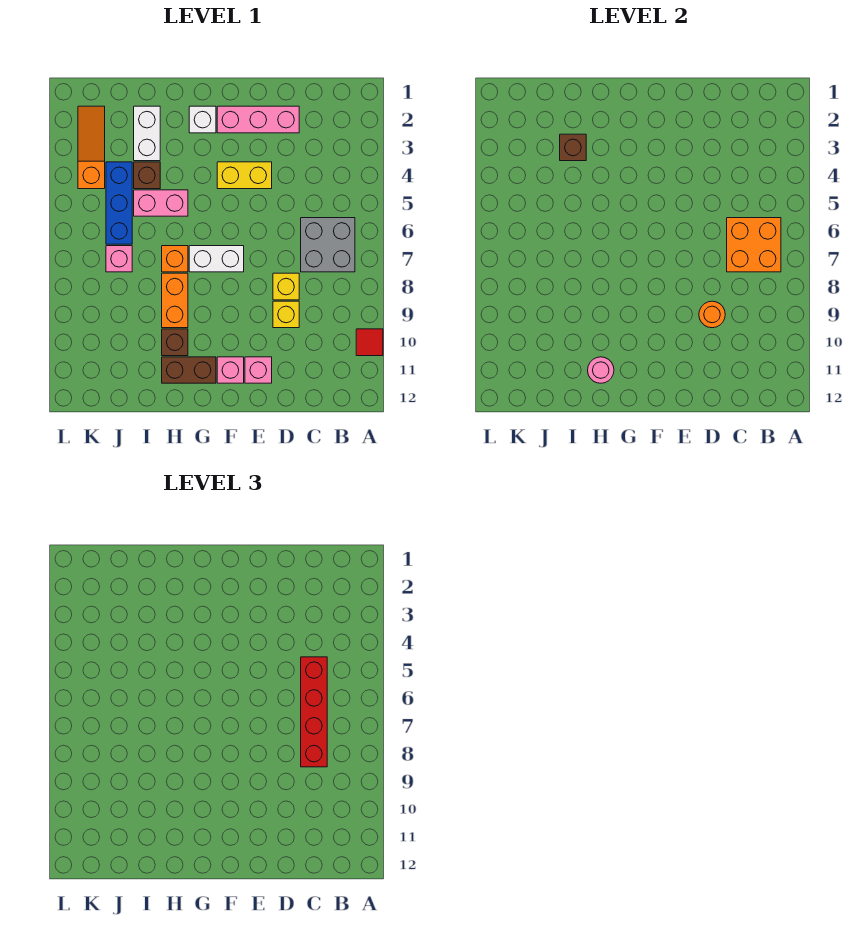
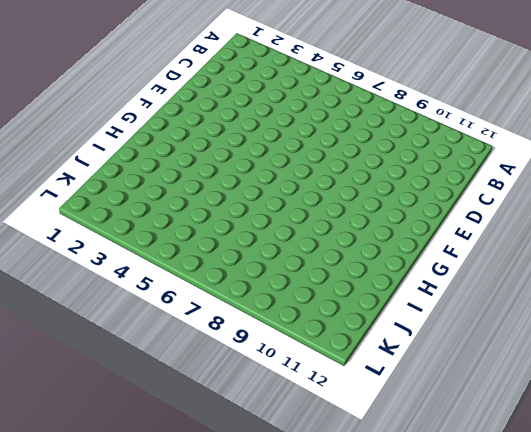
none -> red 1x1 tile [356,329,383,356]
none -> grey 2x2 brick [301,218,355,272]
none -> pink 1x3 brick [217,106,299,133]

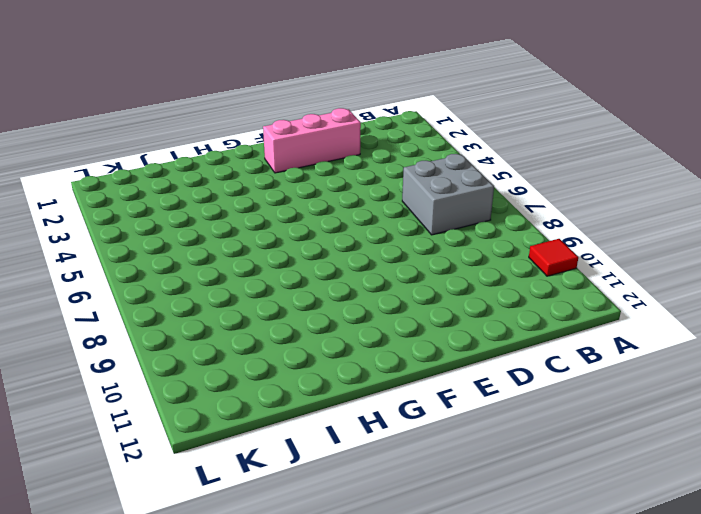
none -> yellow 1x1 brick [273,273,299,300]
none -> yellow 1x1 brick [273,301,299,328]
none -> yellow 1x2 brick [217,162,272,189]

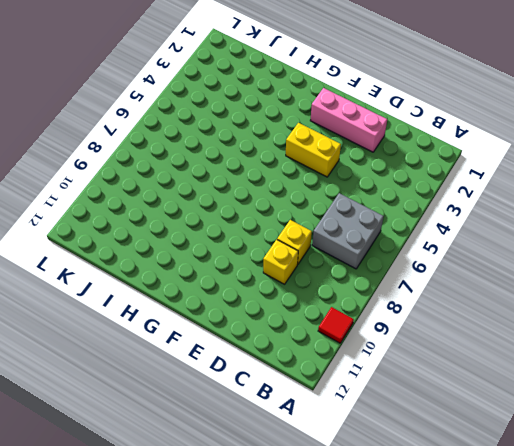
none -> pink 1x1 brick [245,357,272,383]
none -> white 1x2 brick [189,246,244,272]
none -> pink 1x1 brick [217,357,244,383]

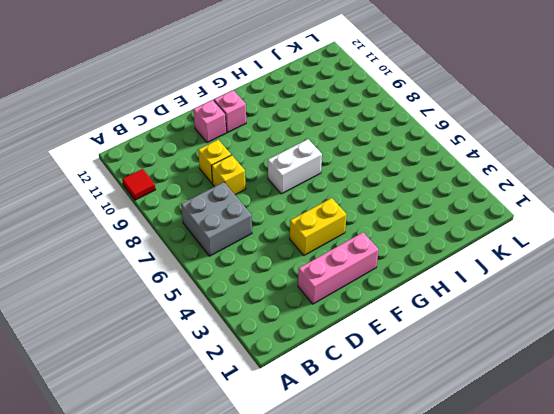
none -> white 1x1 brick [189,106,216,133]
none -> brown 1x2 brick [162,357,216,383]
none -> pink 1x2 brick [134,190,188,216]

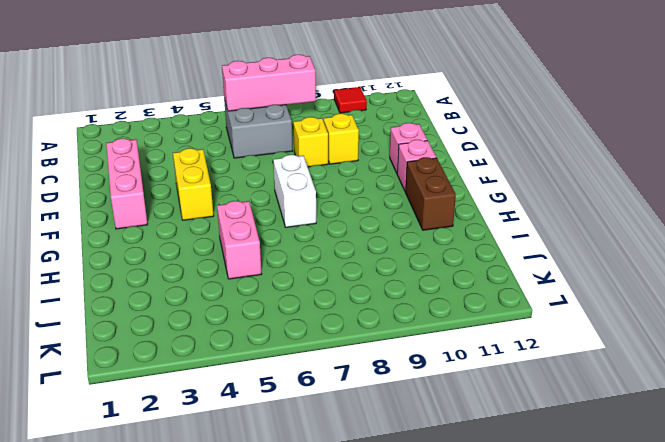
pink 1x3 brick [222,55,316,111] -> orange 2x2 brick [727,218,781,272]
none -> white 1x1 brick [189,106,216,133]
none -> orange 1x1 brick [162,246,188,272]
none -> orange 1x2 brick [162,273,188,328]

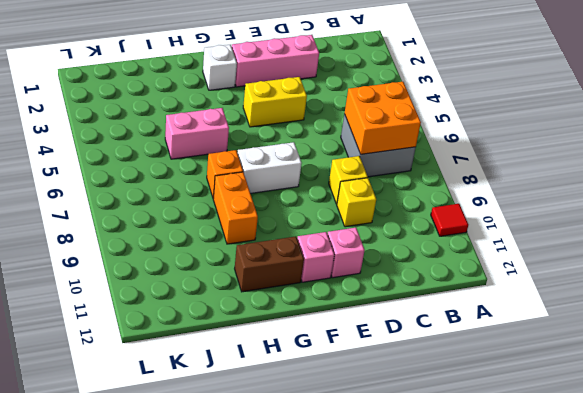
none -> brown 1x1 brick [162,329,188,356]
none -> white 1x2 brick [134,106,160,161]
none -> brown 1x1 brick [134,162,160,189]

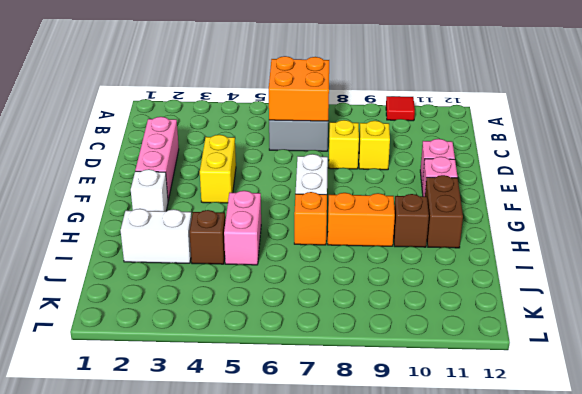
none -> blue 1x3 brick [106,162,132,244]
none -> pink 1x1 brick [106,246,132,272]
none -> orange 1x3 slope [78,106,105,189]

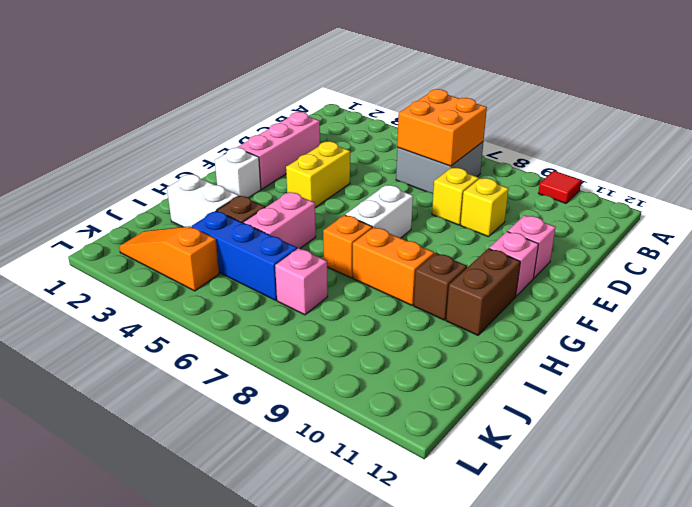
none -> orange 1x1 round brick [699,301,725,328]
none -> pink 1x1 round brick [588,357,614,383]
none -> brown 1x1 brick [560,134,586,161]

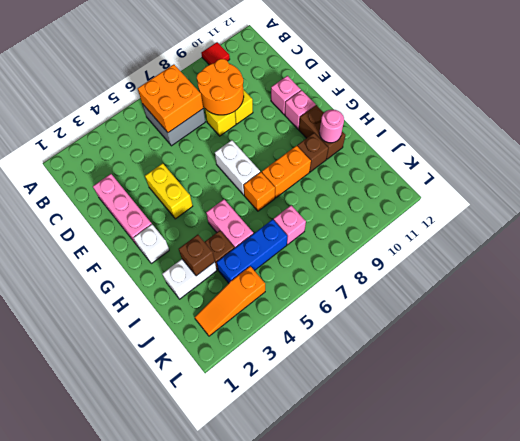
orange 2x2 round brick [197,59,244,115] -> orange 1x1 round brick [699,301,725,328]
none -> red 1x4 brick [301,657,327,767]

